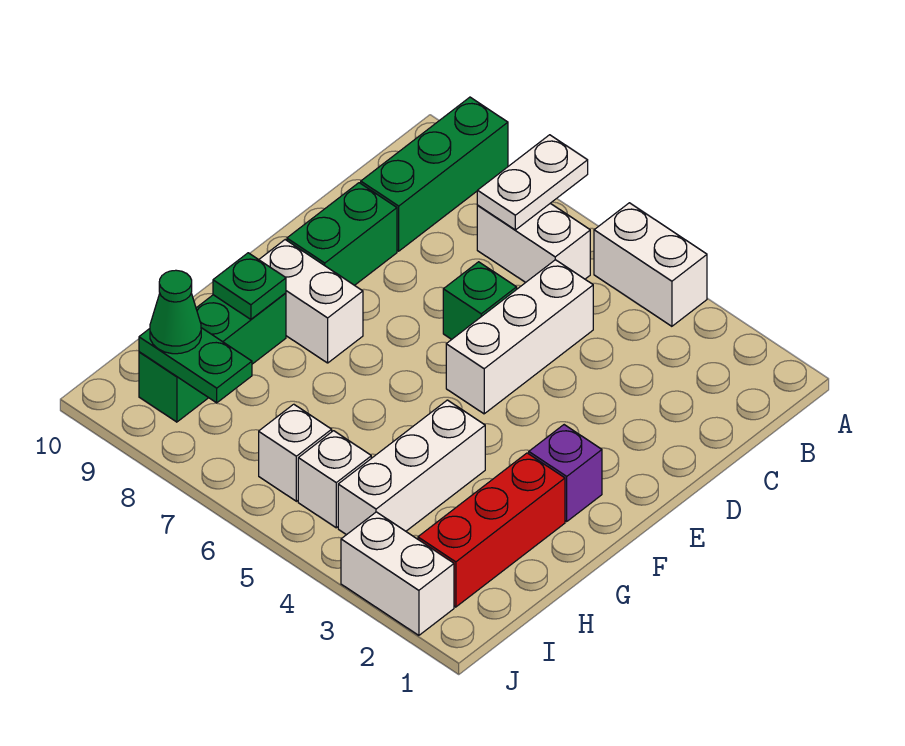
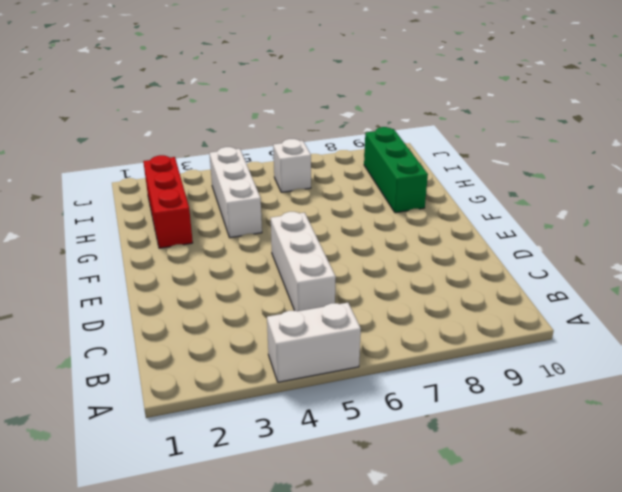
none -> green 1x3 brick [361,97,508,251]
none -> white 1x2 brick [477,203,590,282]
none -> green 1x1 brick [443,262,517,339]

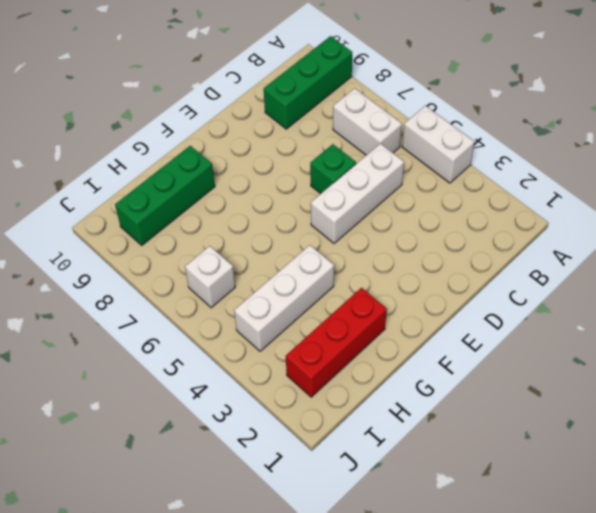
none -> green 1x2 brick [287,183,397,285]
none -> purple 1x1 brick [529,425,602,521]
none -> white 1x2 brick [259,240,363,363]

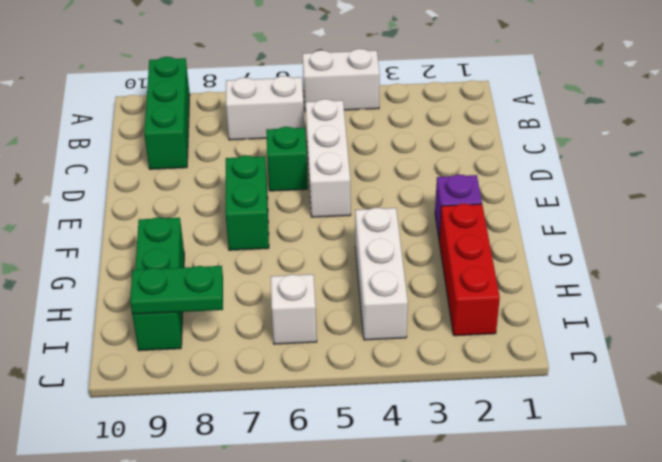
green 1x2 brick [226,156,269,250] -> green 1x2 brick moved to [287,183,397,285]
none -> white 1x2 brick [259,240,363,363]
none -> white 1x1 brick [298,431,371,528]
none -> white 1x2 brick [341,512,454,635]

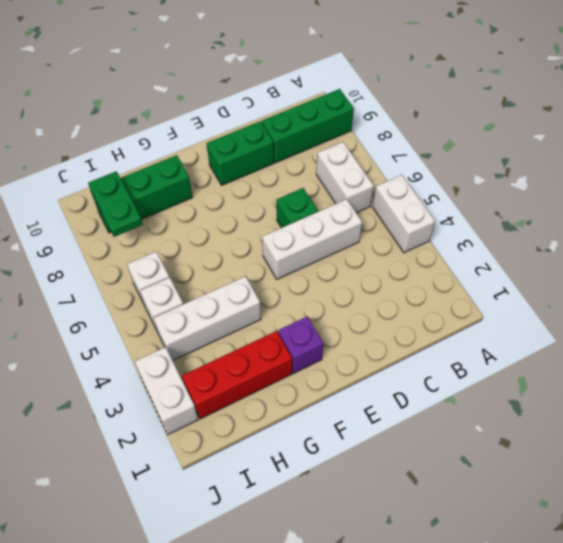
none -> white 1x2 brick [259,240,363,363]
none -> white 1x2 plate [477,135,588,230]
none -> green 1x1 plate [213,253,286,319]

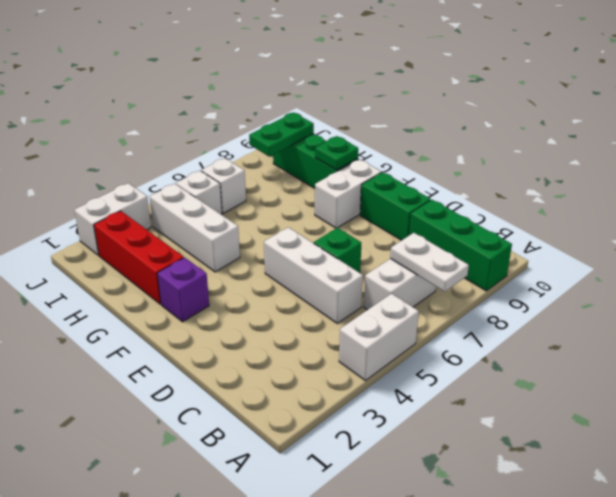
none -> green 1x1 cone [150,270,201,354]

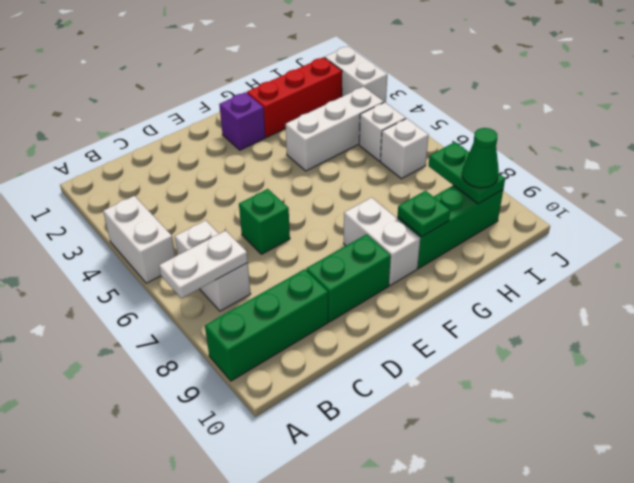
none -> white 1x3 brick [446,260,593,414]

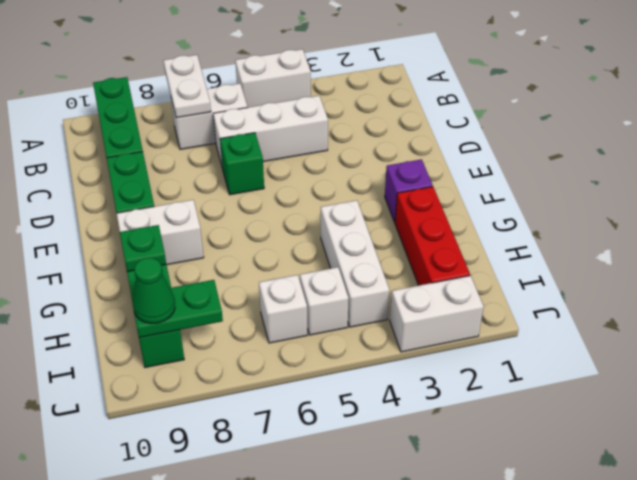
white 1x3 brick [213,96,328,165] -> white 1x3 brick turned to [446,260,593,414]

